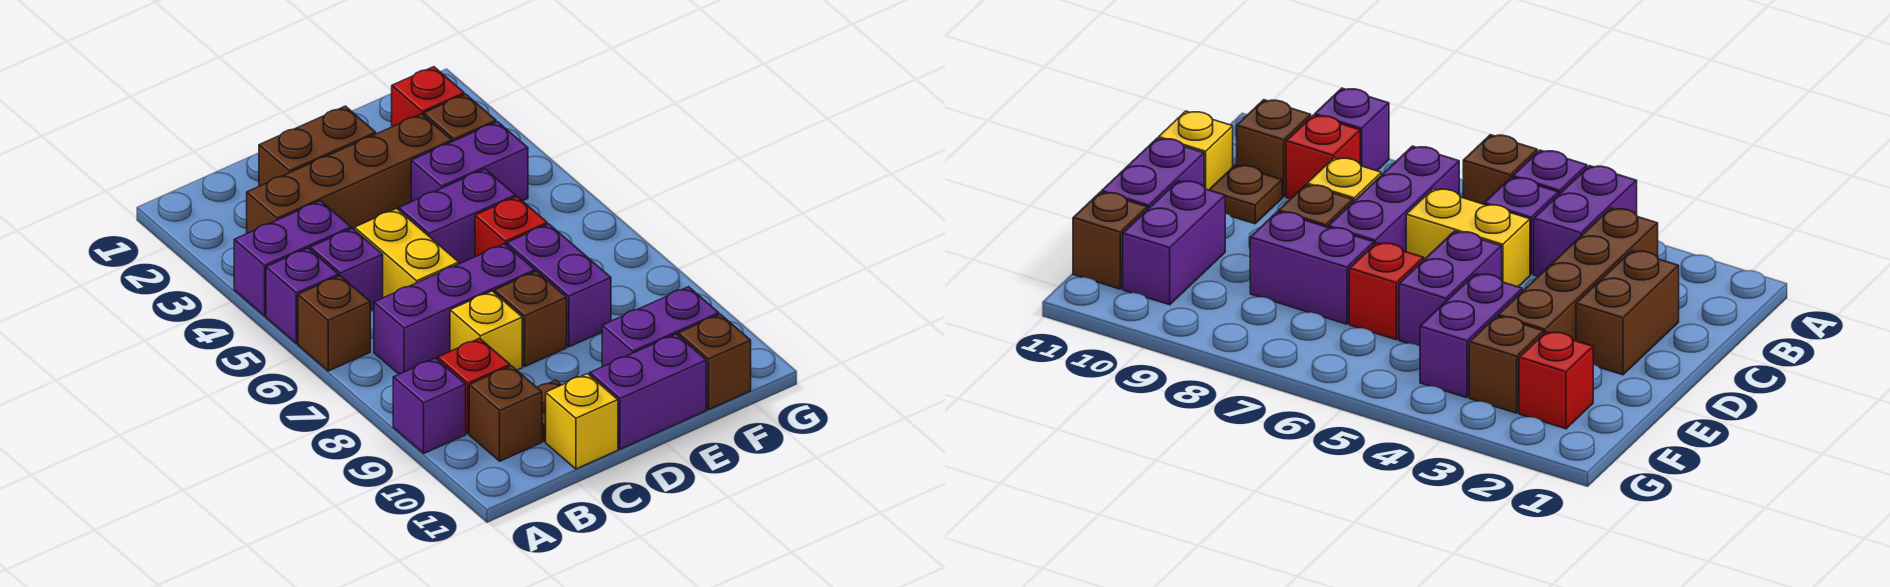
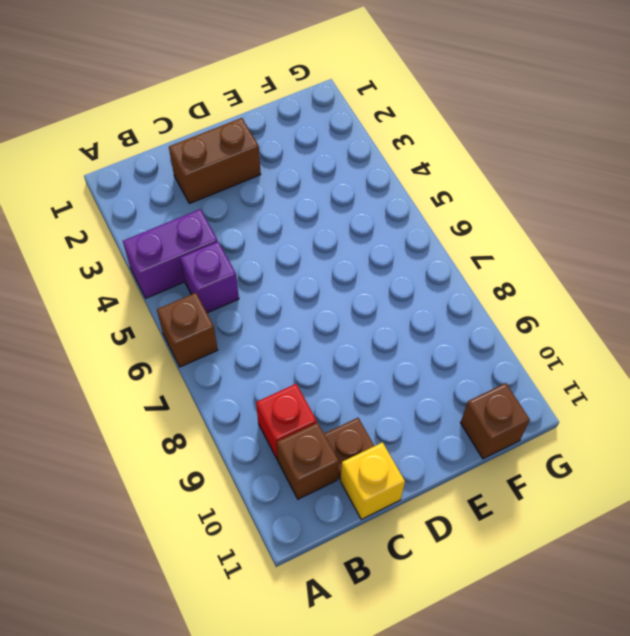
none -> purple 1x1 brick [266,248,338,344]
none -> purple 1x1 brick [393,358,466,453]
none -> brown 1x4 brick [247,114,452,233]

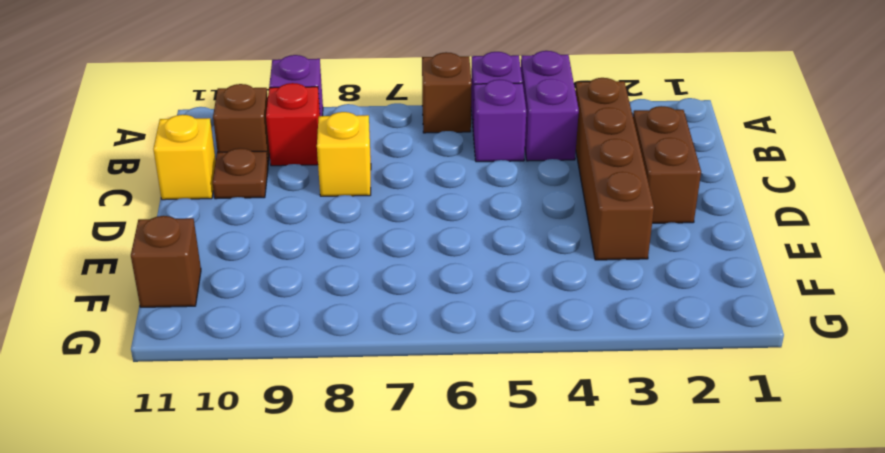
none -> purple 1x3 brick [374,244,535,374]
none -> yellow 1x2 brick [355,209,459,298]
none -> purple 1x2 brick [399,169,515,264]

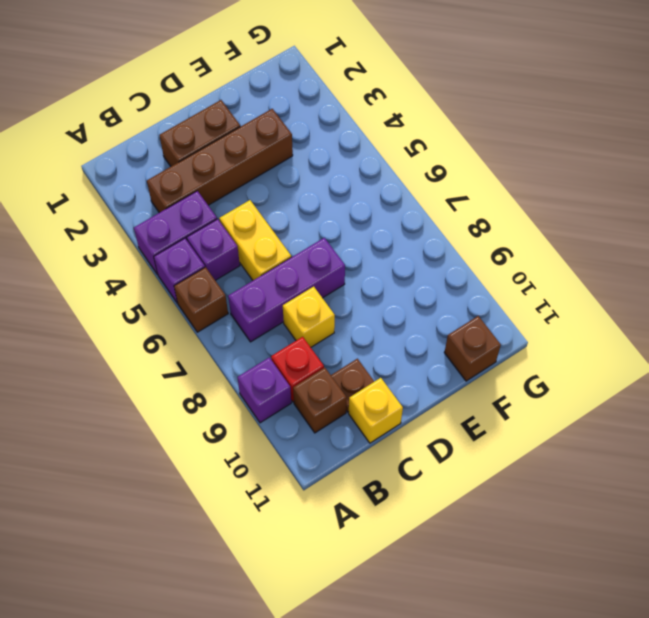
none -> purple 1x2 brick [399,169,515,264]
none -> brown 1x1 brick [494,271,567,367]
none -> purple 1x2 brick [590,334,706,449]

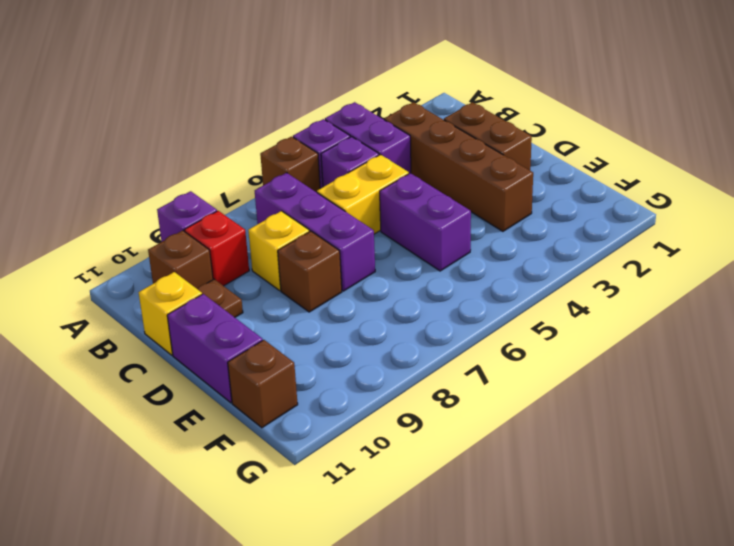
none -> purple 1x2 brick [411,122,528,202]
none -> red 1x1 brick [475,197,547,257]
none -> purple 1x2 brick [507,224,611,347]

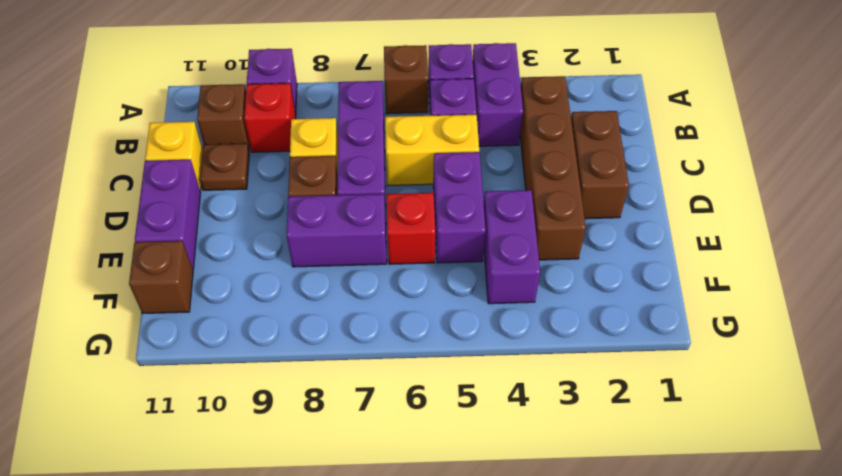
none -> purple 1x2 brick [602,287,719,367]
none -> red 1x1 brick [392,67,464,127]
none -> brown 1x1 brick [424,94,496,142]

